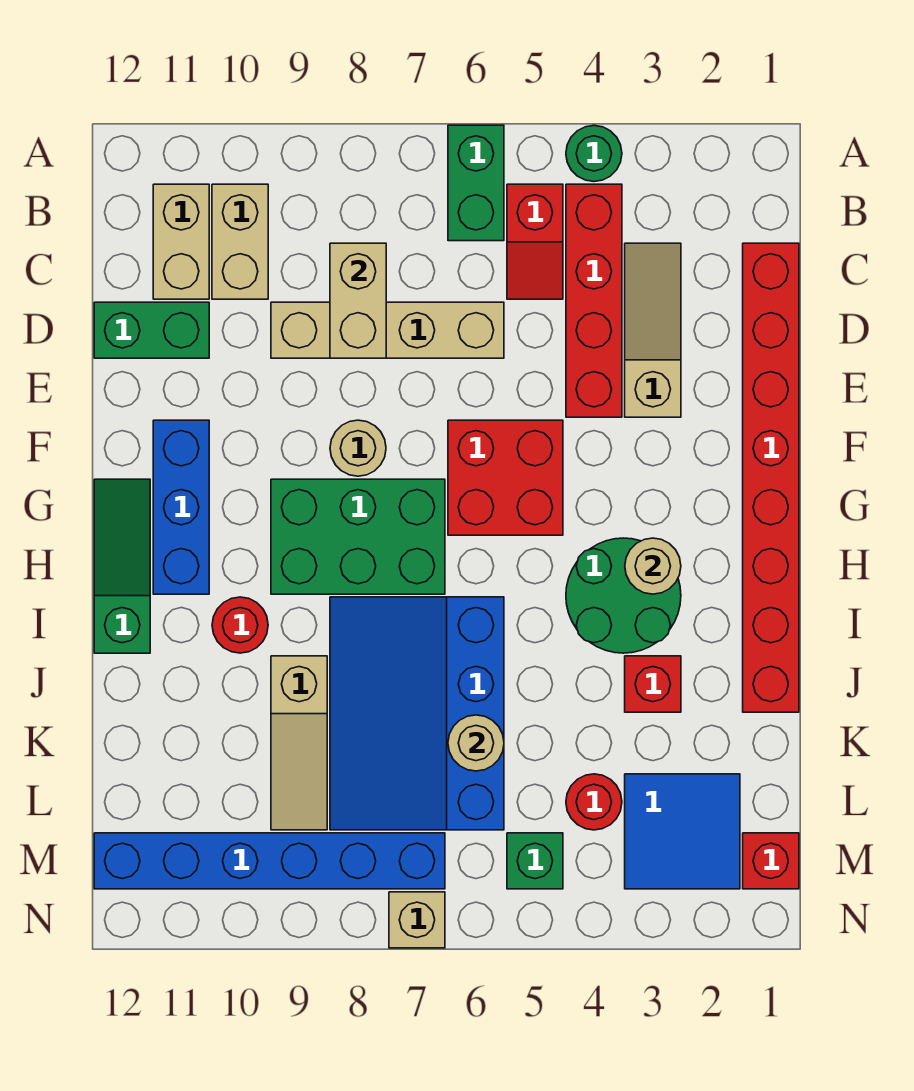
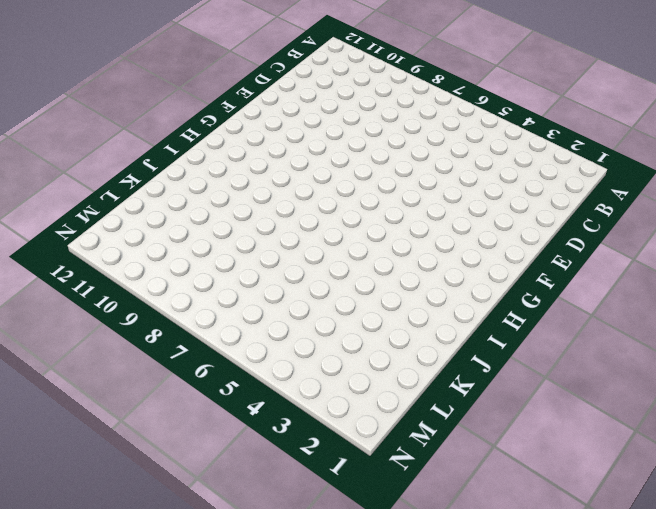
none -> green 1x1 round brick [566,126,622,182]
none -> green 1x2 brick [448,125,504,241]
none -> red 1x4 brick [566,184,622,417]

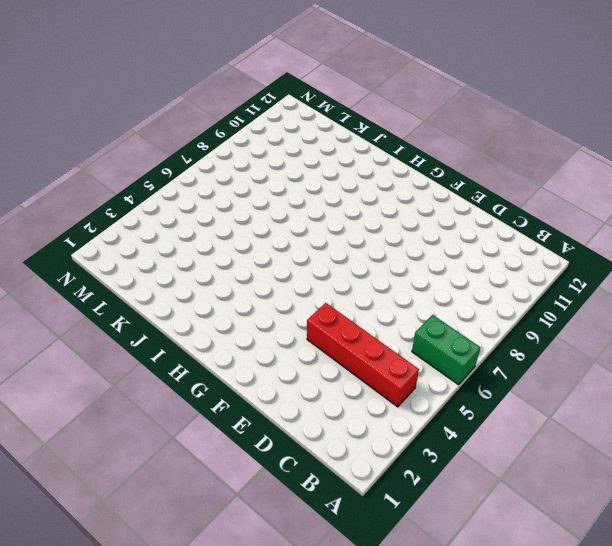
none -> green 1x1 round brick [566,126,622,182]
none -> red 1x2 slope [507,184,563,299]
none -> tan 1x2 brick [212,184,268,299]

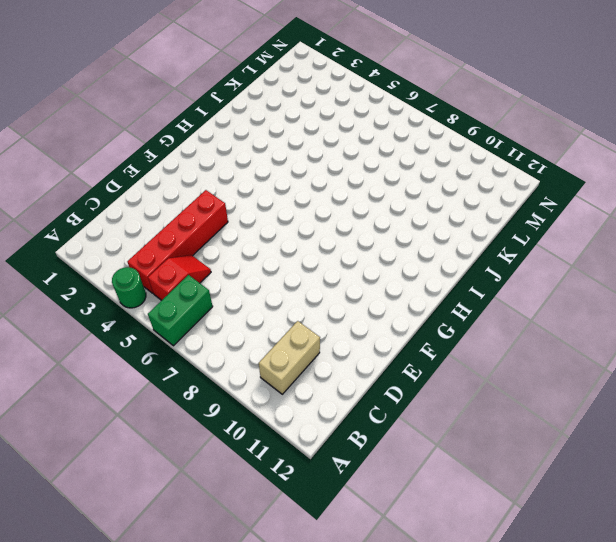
none -> tan 1x2 brick [153,184,209,299]
none -> red 1x8 brick [743,243,799,712]
none -> tan 1x3 slope [625,243,681,417]

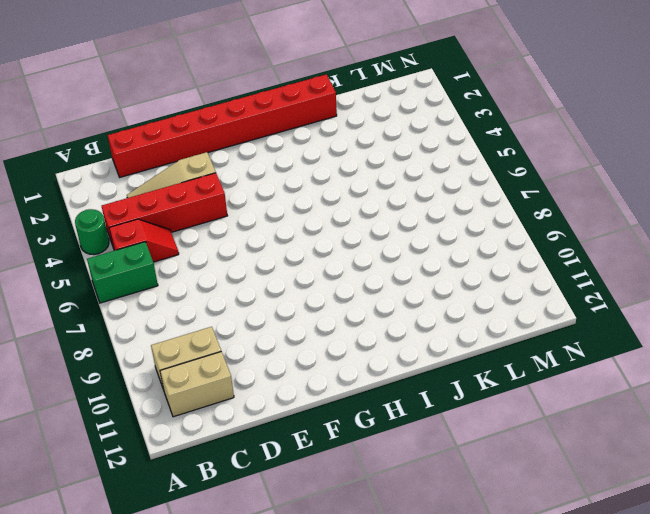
none -> tan 1x4 brick [271,302,504,358]
none -> green 1x2 brick [94,302,209,358]
none -> red 2x2 brick [448,420,563,535]

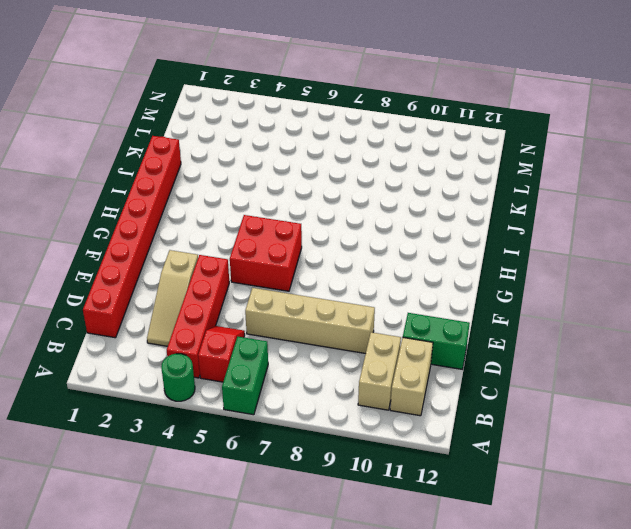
none -> tan 1x1 round brick [330,420,386,476]
none -> blue 1x3 brick [153,420,209,594]
none -> green 2x3 brick [271,479,445,594]

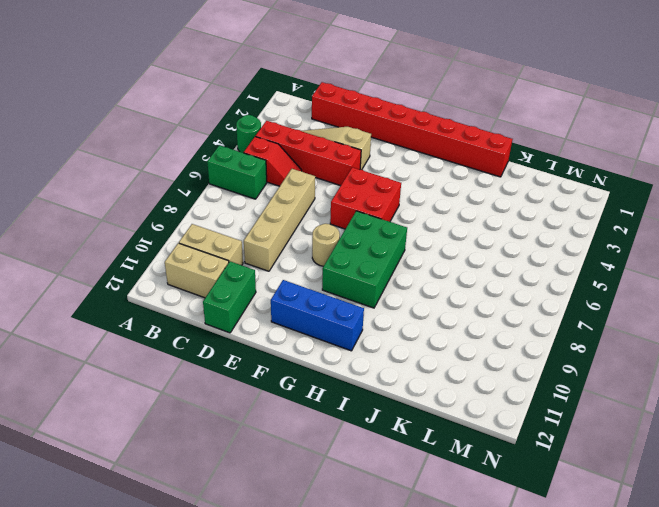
none -> green 1x3 slope [94,479,150,653]
none -> green 2x2 round brick [566,538,681,653]
none -> blue 3x4 slope [330,597,504,830]

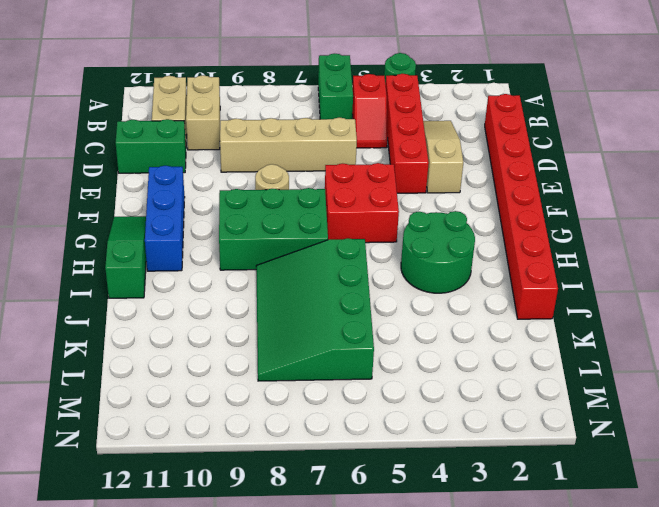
green 3x4 slope [256,238,374,381] -> blue 3x4 slope [330,597,504,830]
none -> red 1x1 round brick [212,597,268,653]
none -> red 1x1 brick [625,656,681,712]
none -> tan 1x3 slope [271,656,327,830]

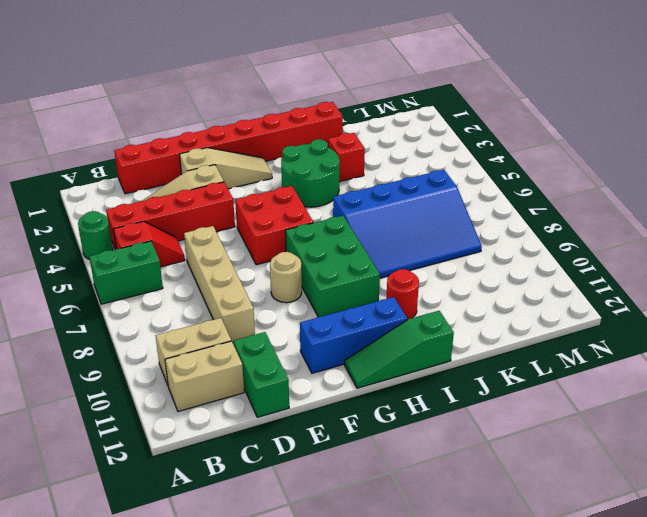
tan 1x3 slope [180,148,272,189] -> tan 1x3 slope moved to [271,656,327,830]
none -> blue 2x2 tile [625,774,740,889]
none -> red 1x1 round brick [566,774,622,830]
none -> red 1x1 brick [743,833,799,889]

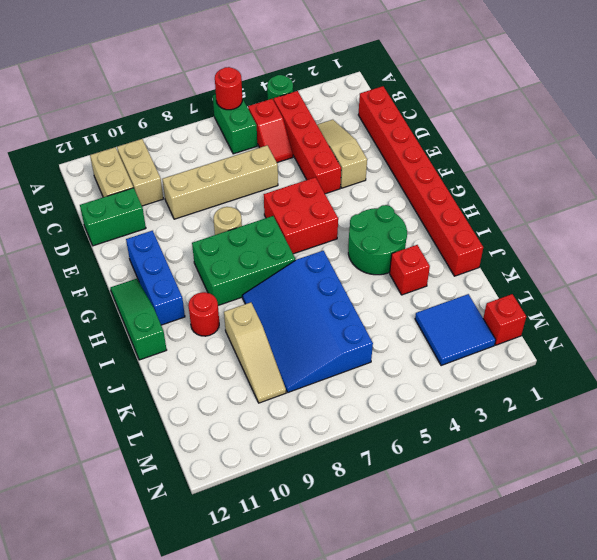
red 1x1 round brick [215,67,242,110] -> red 1x1 round brick moved to [566,774,622,830]
none -> green 1x1 brick [507,833,563,889]
none -> blue 1x6 brick [94,833,445,889]
none -> tan 1x1 brick [389,892,445,948]

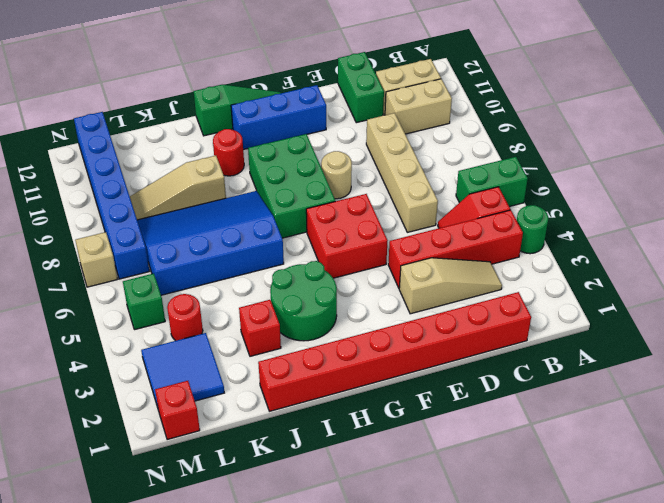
none -> tan 1x2 brick [330,243,386,358]
none -> tan 1x1 round brick [625,538,681,594]
none -> tan 1x1 round brick [448,715,504,771]

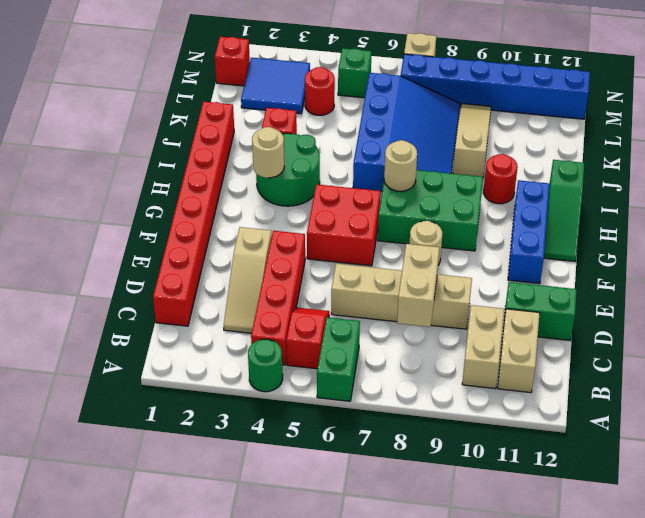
tan 1x1 round brick [384,140,417,191] -> tan 1x1 round brick moved to [448,715,504,771]

